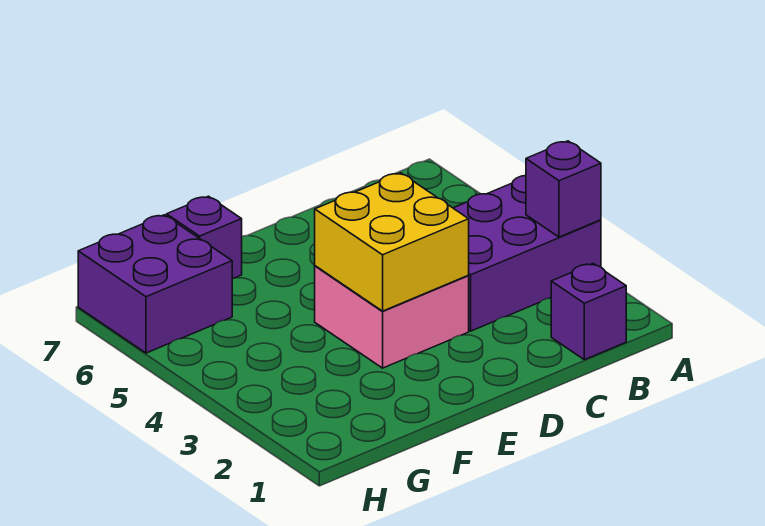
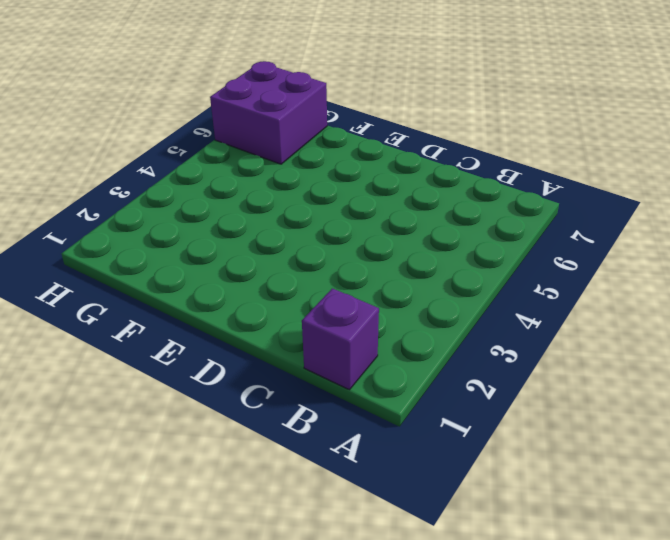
none -> purple 2x3 brick [454,175,601,331]
none -> pink 2x2 brick [315,266,469,368]

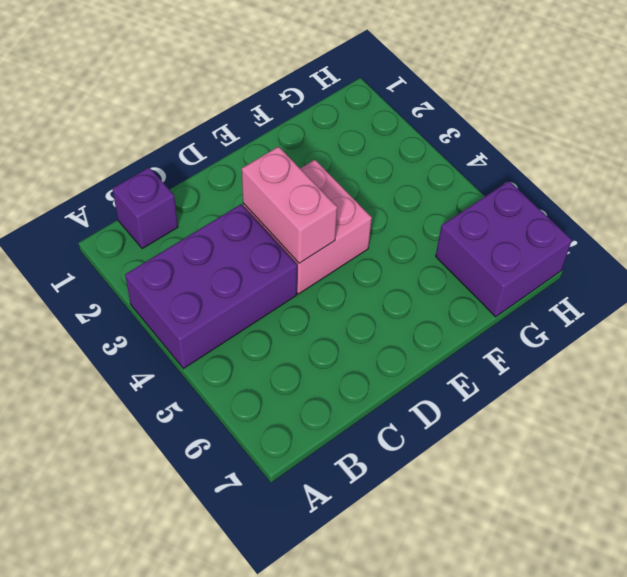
pink 1x2 brick [242,147,337,263] -> yellow 2x2 brick [315,173,469,311]
none -> purple 1x1 brick [167,196,242,278]
none -> purple 1x1 brick [526,141,601,237]

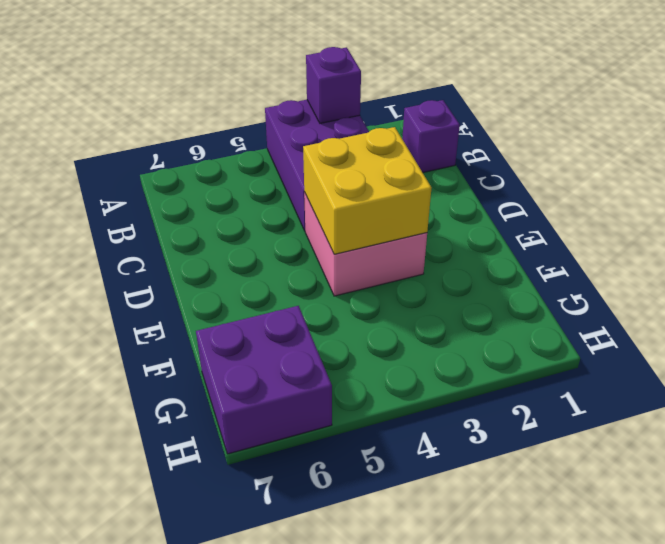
none -> purple 1x1 brick [167,196,242,278]

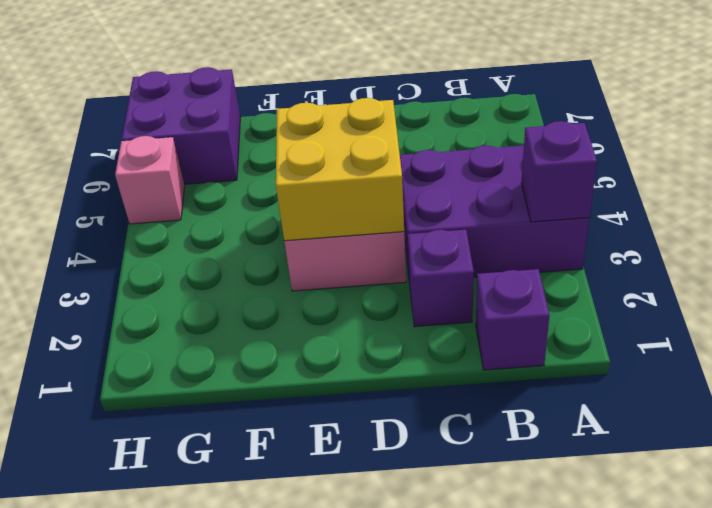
purple 1x1 brick [408,230,474,327] -> purple 1x1 brick moved to [167,196,242,278]
pink 1x1 brick [115,136,185,224] -> none

